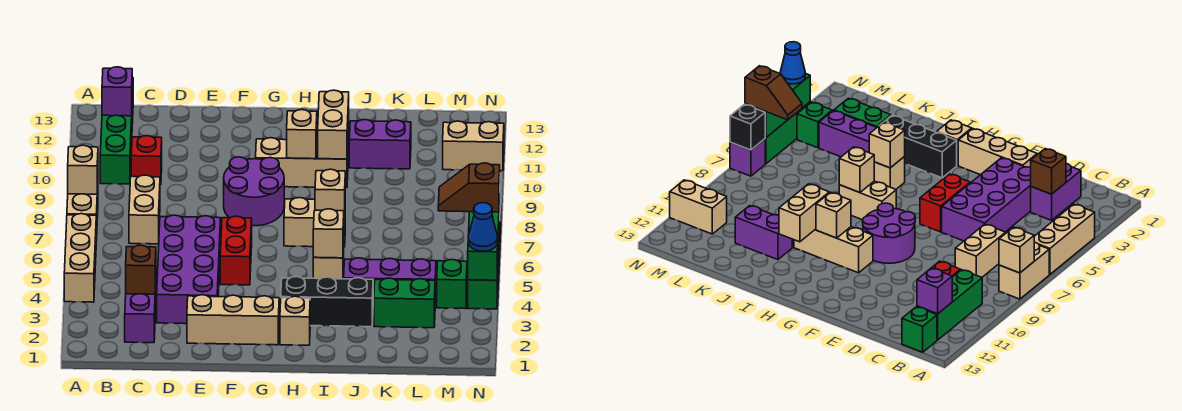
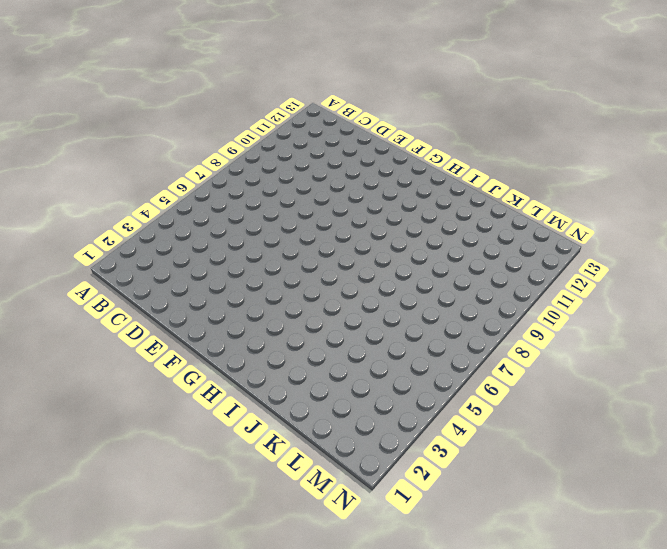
none -> tan 1x3 brick [64,214,96,302]
none -> tan 1x2 brick [67,189,98,241]
none -> green 1x3 brick [100,115,132,184]
none -> green 1x1 brick [902,307,937,352]

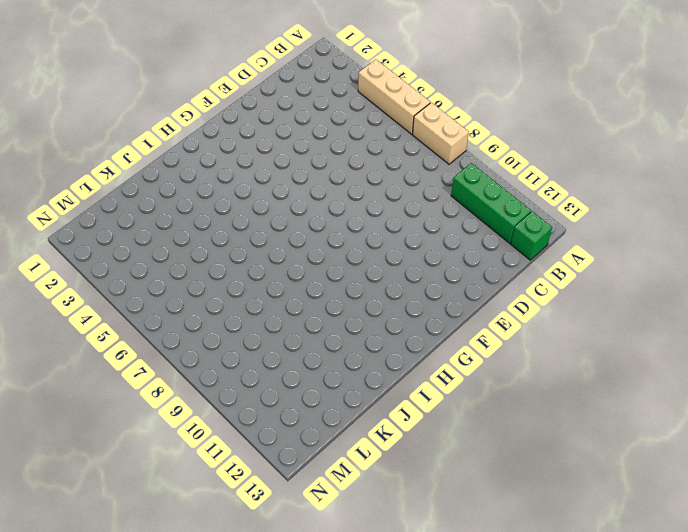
none -> purple 1x2 brick [125,287,156,343]
none -> tan 1x2 brick [129,175,160,244]
none -> red 1x1 brick [131,136,162,185]
none -> purple 2x4 brick [157,215,221,324]

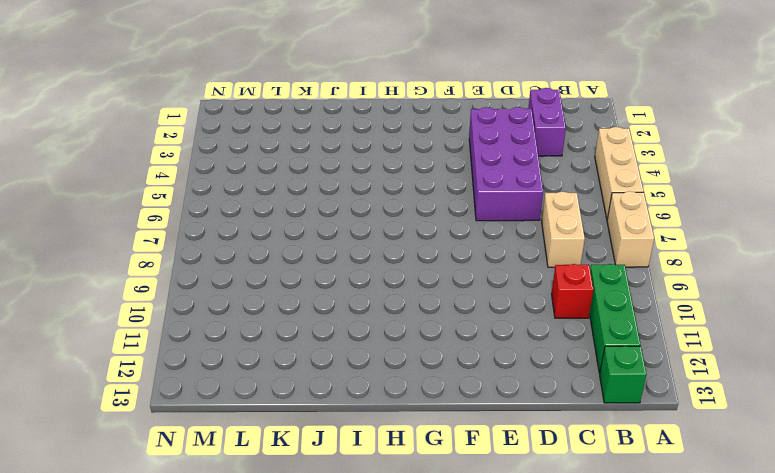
none -> tan 1x3 brick [187,295,279,345]
none -> red 1x2 brick [220,216,252,285]
none -> purple 2x2 round brick [224,157,284,226]
none -> tan 1x3 brick [256,138,348,188]

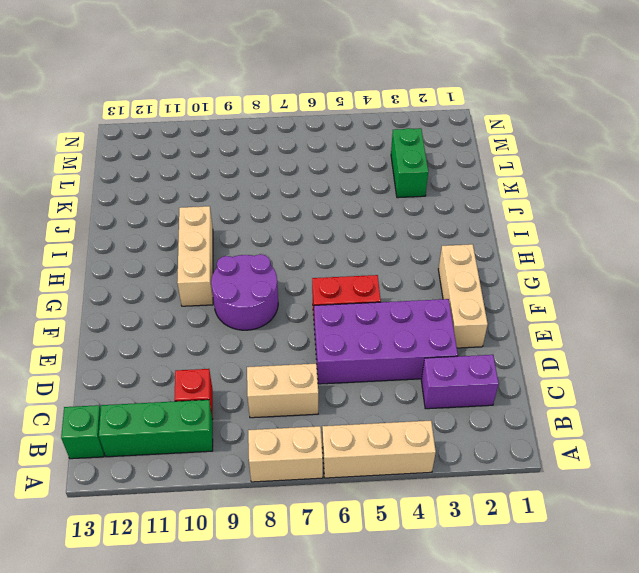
none -> tan 1x1 brick [280,296,310,345]
none -> black 1x3 brick [281,277,373,327]
none -> tan 1x2 brick [284,198,345,247]
none -> tan 1x1 brick [313,247,344,279]

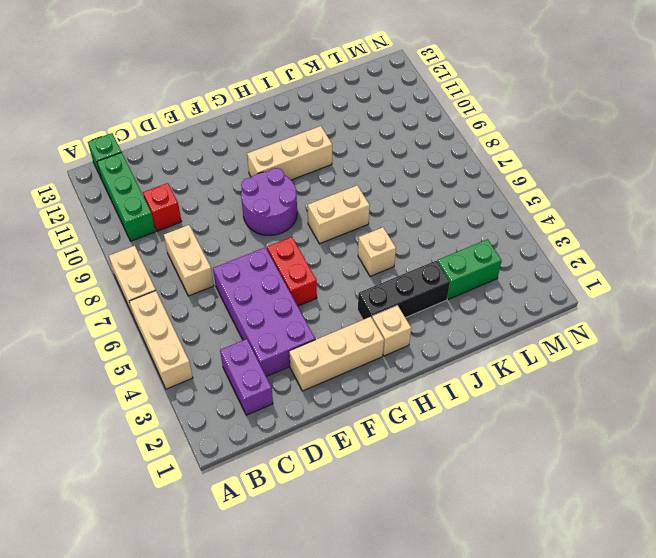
none -> purple 1x3 brick [344,258,436,307]
none -> purple 1x2 brick [349,120,411,169]
none -> green 1x1 brick [437,259,467,309]
none -> tan 1x2 brick [443,121,504,171]

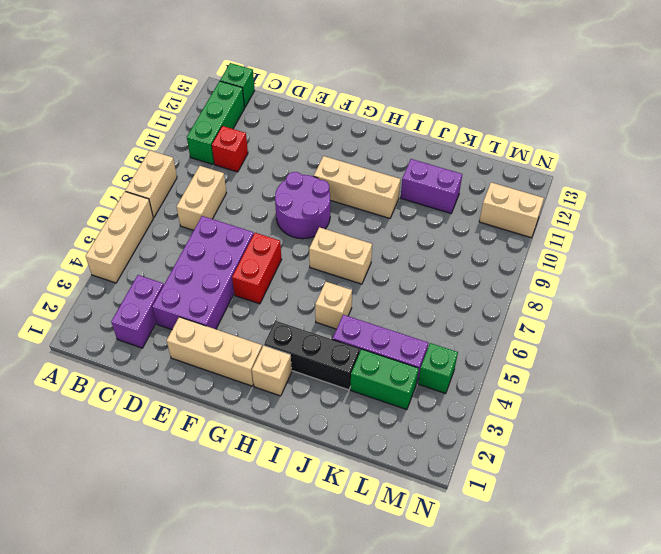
none -> green 1x3 brick [468,230,500,309]
none -> purple 1x1 brick [730,139,765,176]
none -> tan 1x1 brick [68,145,98,194]
none -> purple 1x1 brick [102,67,132,116]

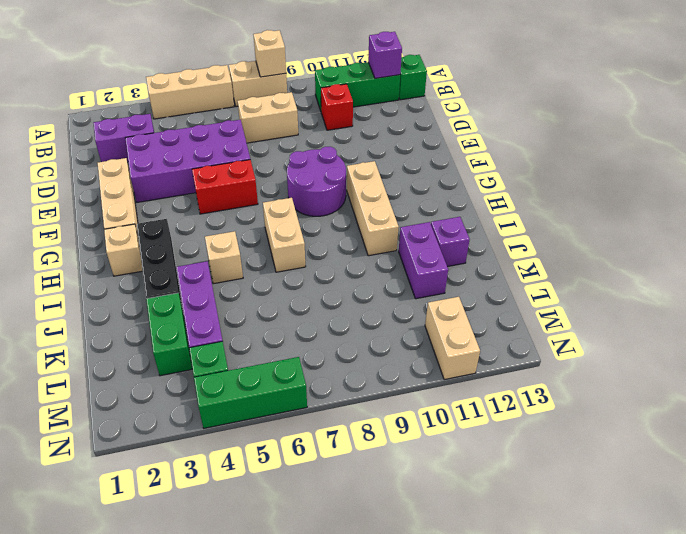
purple 1x1 brick [431,217,470,267] -> purple 1x1 brick moved to [730,139,765,176]
none -> brown 1x1 brick [126,245,156,294]
none -> tan 1x1 brick [287,110,317,159]
none -> tan 1x1 brick [313,209,344,258]
none -> tan 1x1 brick [315,169,345,218]

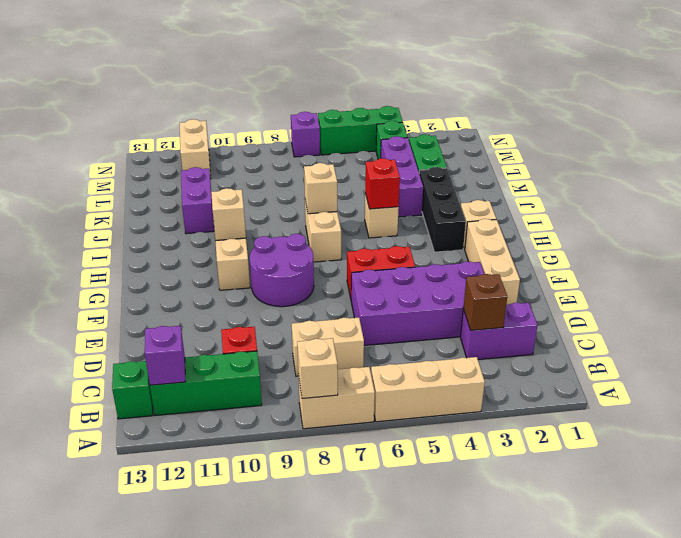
red 1x1 brick [365,158,400,209] -> tan 1x1 brick [313,209,344,258]
none -> tan 1x2 brick [318,90,349,159]
none -> green 1x3 brick [468,201,500,280]
none -> black 1x1 brick [730,104,765,150]
none -> brown 1x2 slope [438,163,500,212]

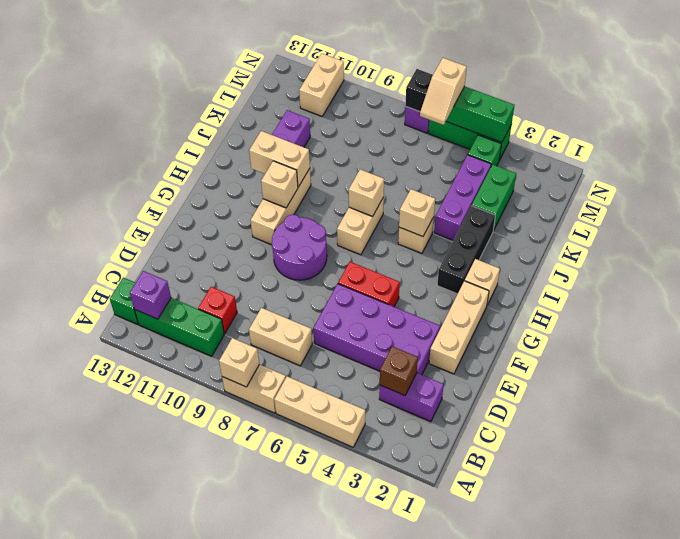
tan 1x2 slope [420,58,467,125] -> brown 1x2 slope [438,163,500,212]
none -> blue 1x1 cone [468,203,498,251]

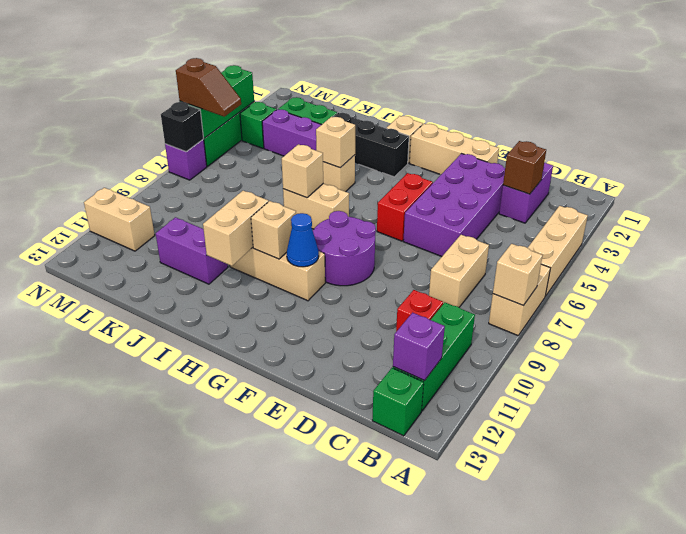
blue 1x1 cone [287,213,319,267] -> blue 1x1 cone moved to [468,203,498,251]

